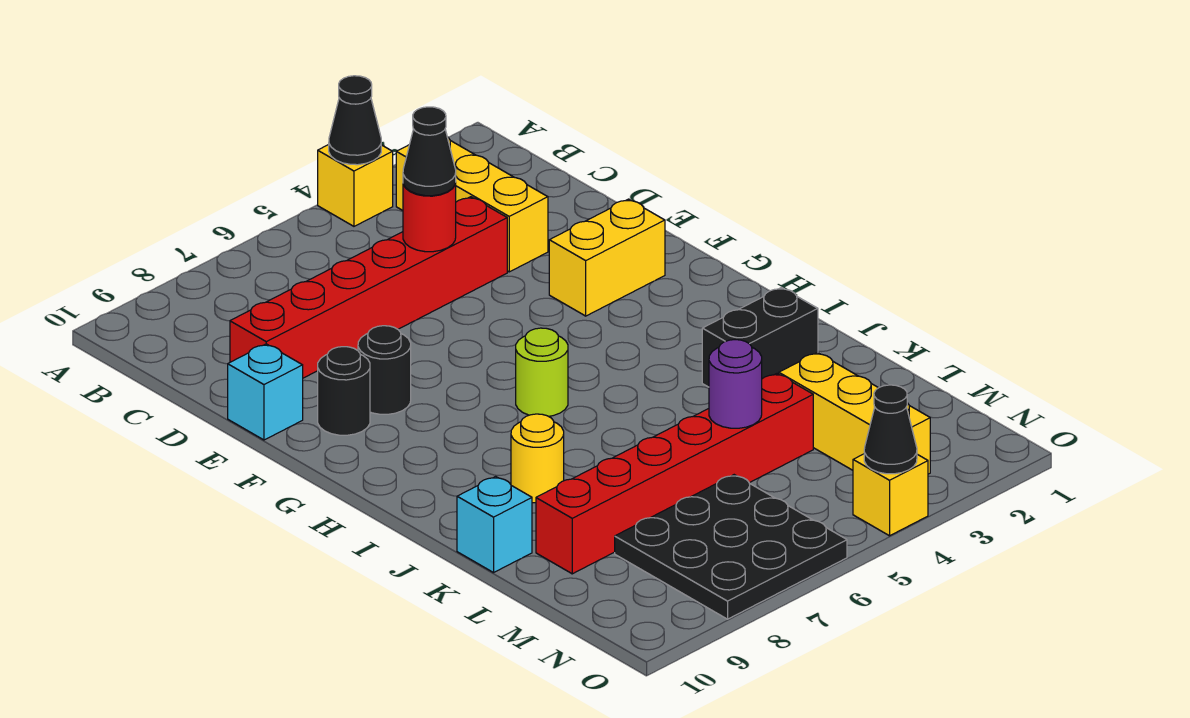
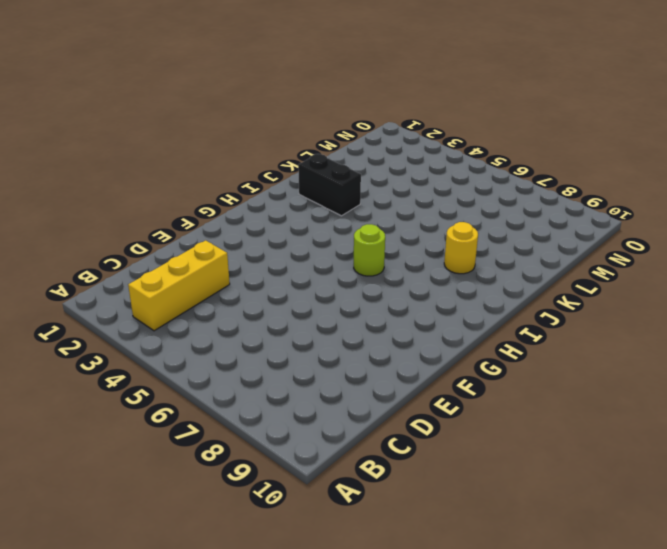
none -> yellow 1x1 brick [318,145,393,226]
none -> red 1x6 brick [230,197,507,378]
none -> cyan 1x1 brick [228,344,303,440]

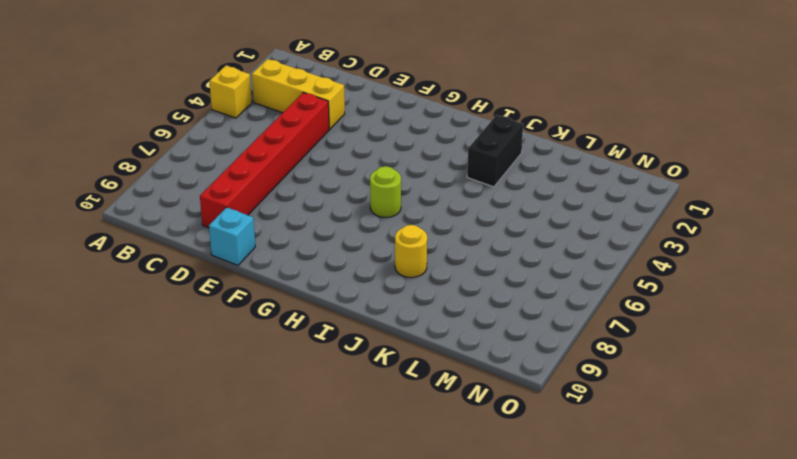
none -> yellow 1x2 brick [549,199,665,316]
none -> black 1x1 round brick [358,326,411,414]
none -> black 1x1 round brick [318,347,370,435]

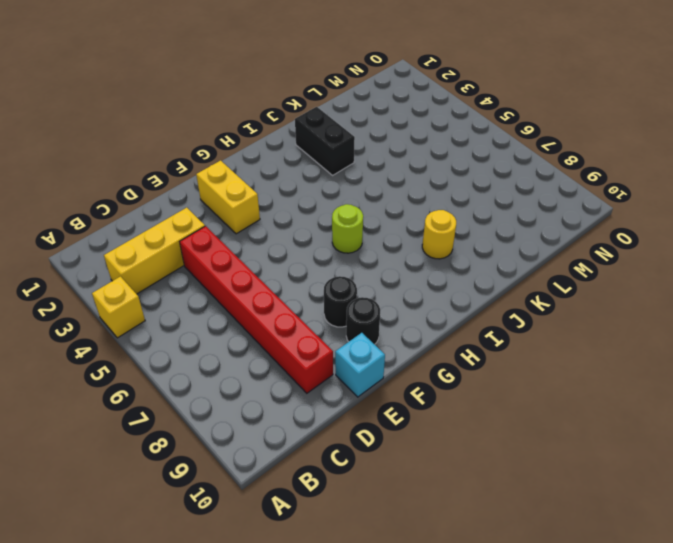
none -> cyan 1x1 brick [457,476,532,573]
none -> yellow 1x3 brick [779,353,930,474]
none -> red 1x6 brick [536,374,813,574]

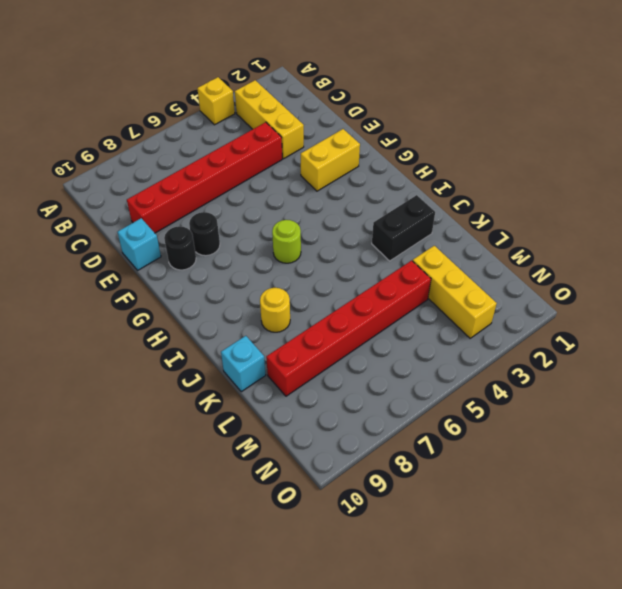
none -> black 3x3 plate [615,475,847,619]
none -> yellow 1x1 brick [853,454,928,536]
none -> black 1x1 cone [329,76,381,165]

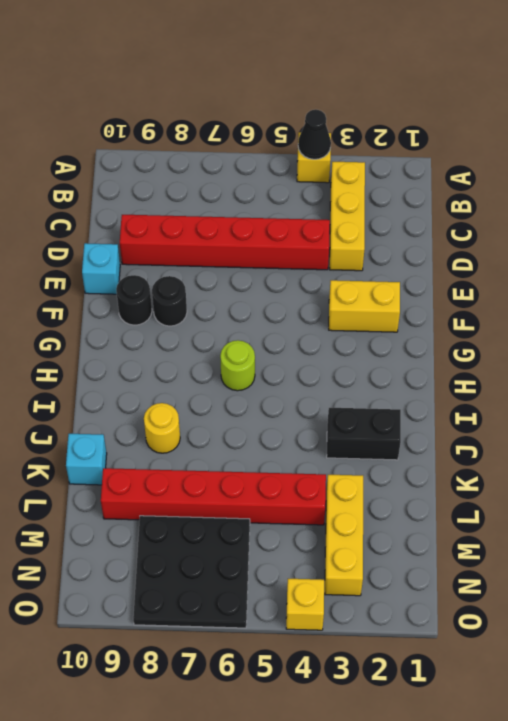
none -> red 1x1 round brick [403,183,456,252]
none -> purple 1x1 round brick [709,340,762,428]
none -> black 1x1 cone [864,385,917,474]

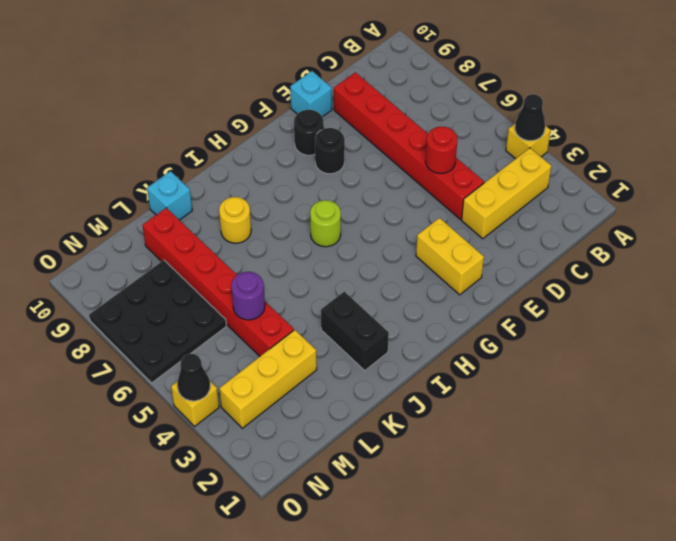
none -> black 1x1 cone [403,107,456,196]

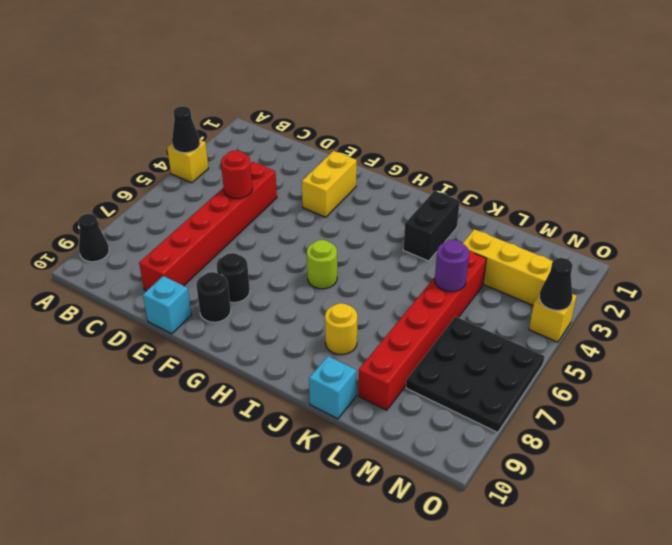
black 1x1 cone [78,214,109,262] -> black 1x1 cone moved to [403,107,456,196]
none -> yellow 1x3 brick [396,137,548,272]

